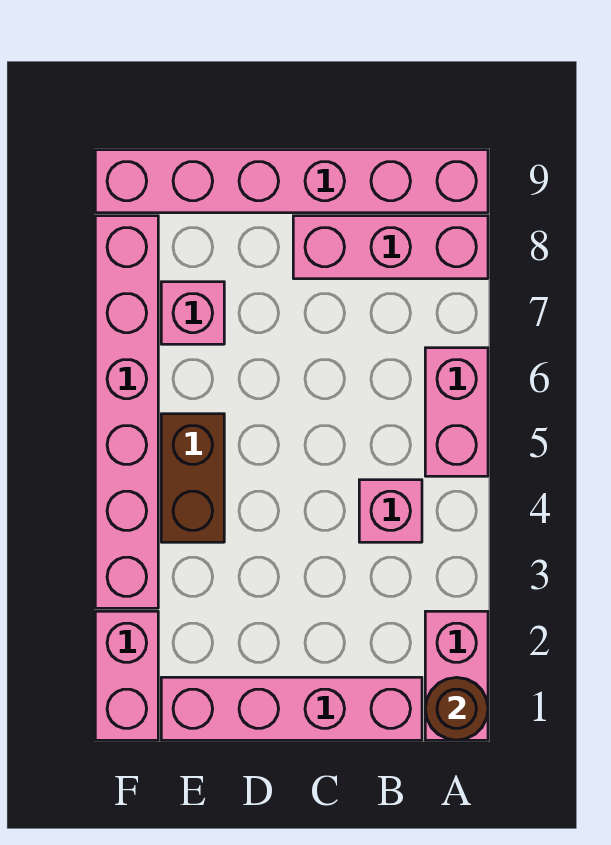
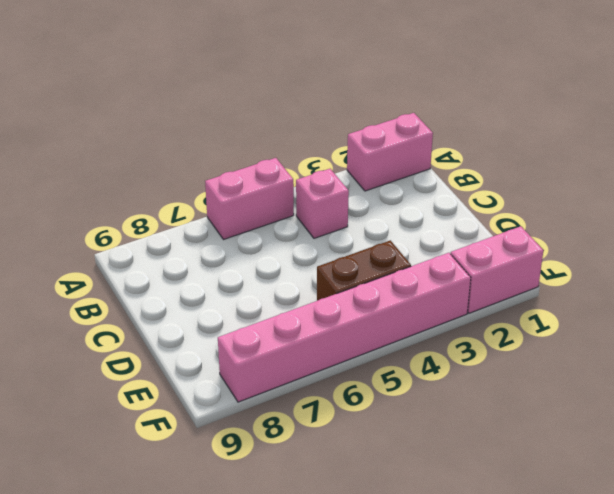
none -> pink 1x3 brick [293,216,488,279]
none -> pink 1x6 brick [95,150,488,213]

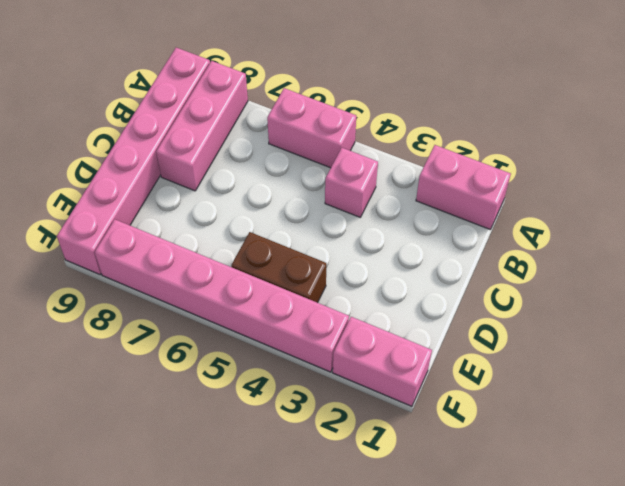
none -> pink 1x4 brick [161,677,422,740]
none -> pink 1x1 brick [161,282,224,344]

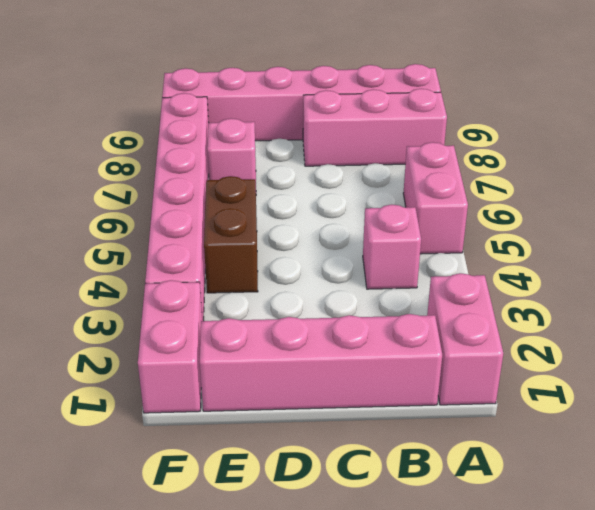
none -> brown 1x1 round brick [425,677,488,740]

